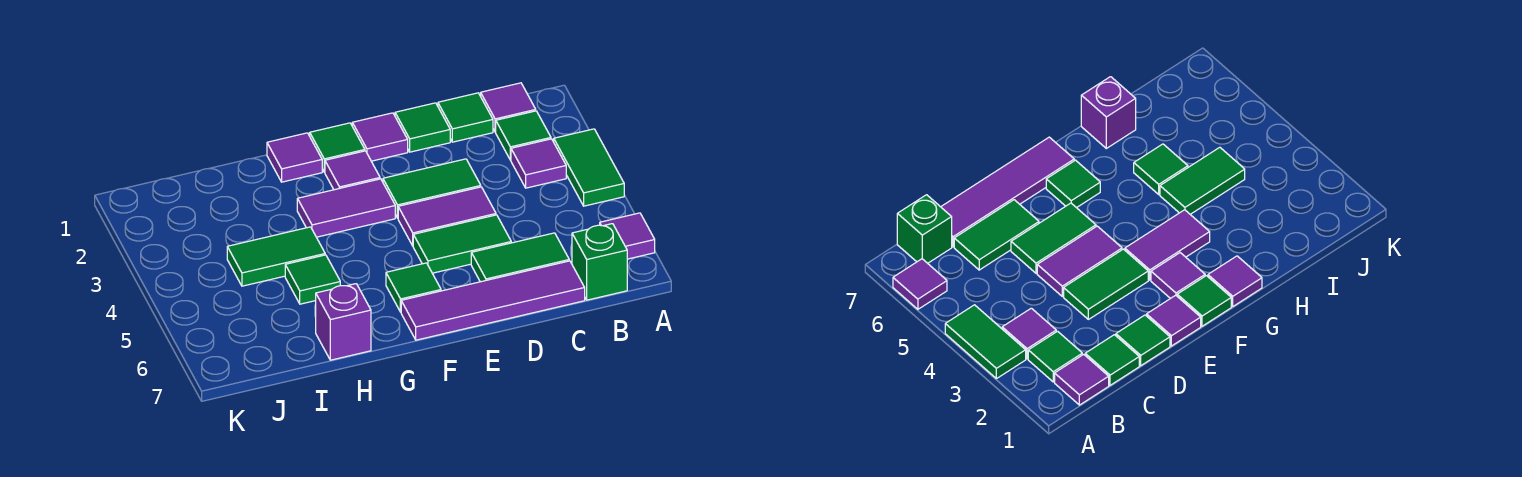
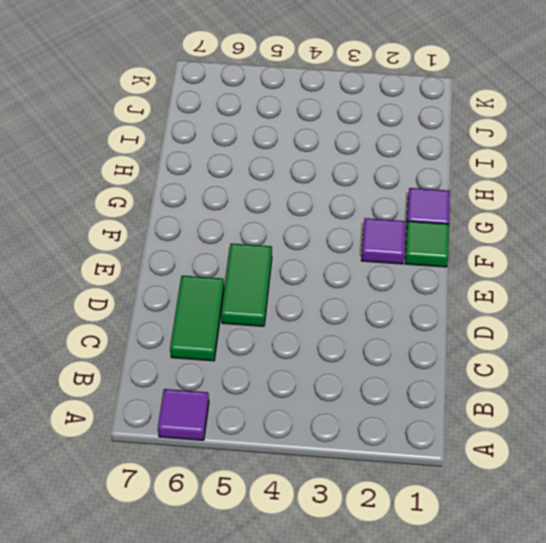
none -> green 1x2 tile [554,129,624,206]
none -> purple 1x1 tile [481,83,536,132]
none -> green 1x1 tile [496,111,551,160]

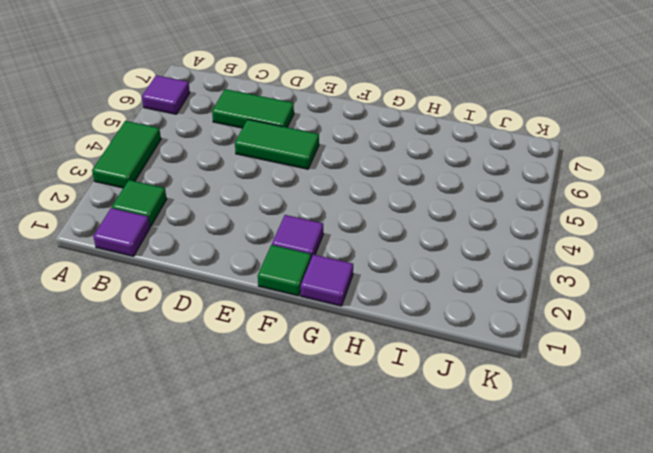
none -> purple 1x1 tile [511,139,566,188]
none -> green 1x1 brick [572,224,627,300]
none -> green 1x1 tile [438,93,493,142]

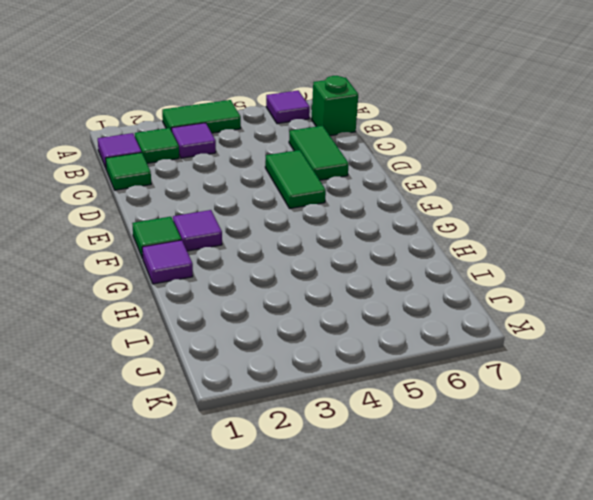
none -> purple 1x4 tile [401,261,585,340]
none -> green 1x1 tile [395,103,450,152]
none -> green 1x2 tile [383,159,481,218]

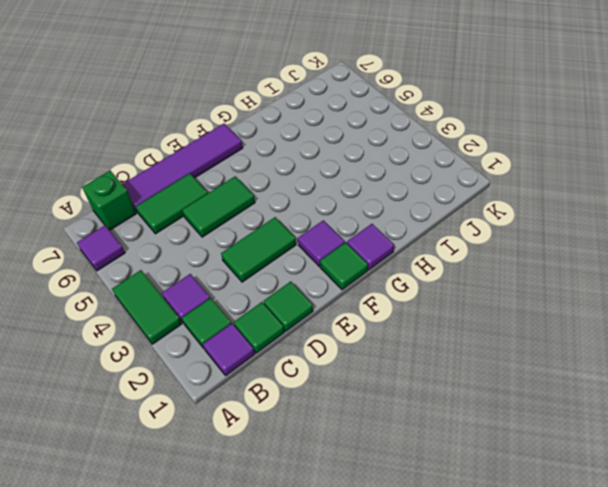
none -> purple 1x2 tile [398,187,496,246]
none -> purple 1x1 tile [352,113,408,161]
none -> purple 1x2 tile [297,179,395,237]

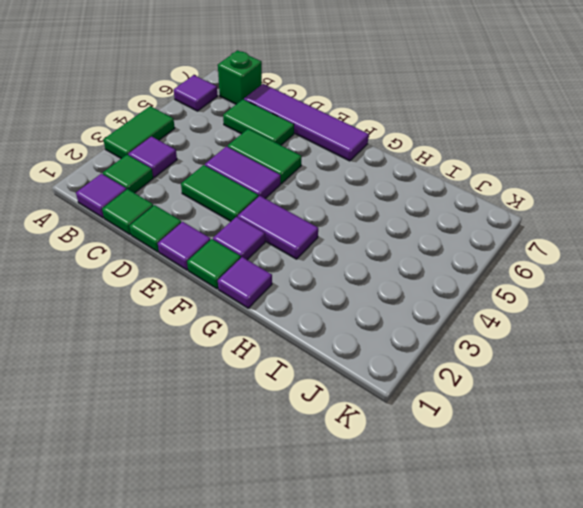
none -> green 1x1 tile [386,263,441,312]
none -> green 1x2 tile [227,227,325,286]
none -> green 1x1 tile [285,255,340,304]

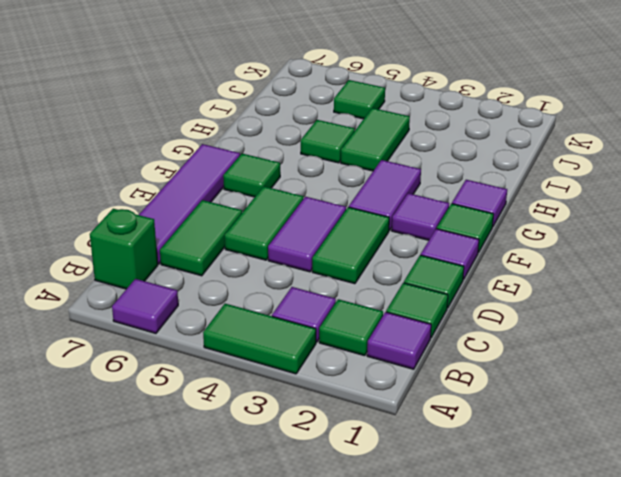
green 1x1 tile [334,80,385,119] -> none
none -> purple 1x1 brick [316,284,371,360]

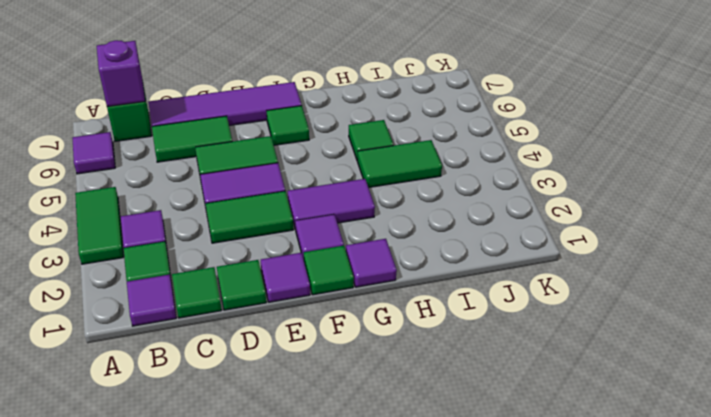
purple 1x1 brick [97,40,145,106] -> purple 1x1 brick moved to [316,284,371,360]

